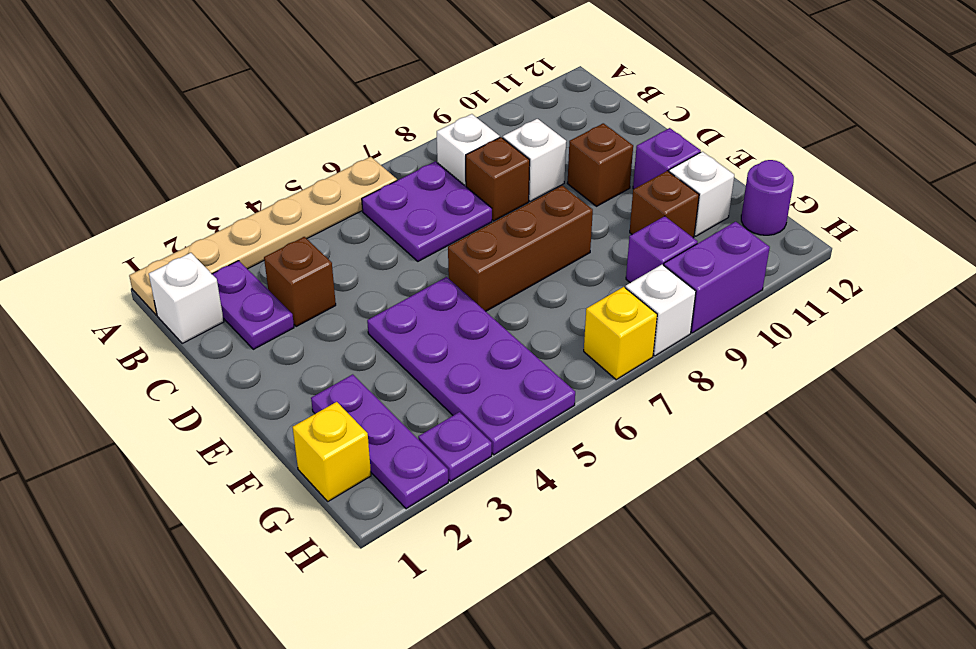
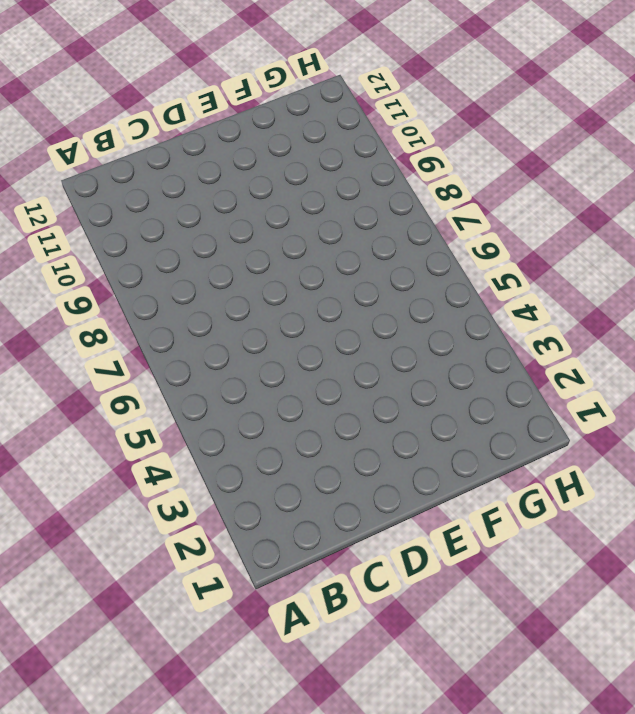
none -> tan 1x6 plate [129,157,397,315]
none -> white 1x1 brick [149,253,224,343]
none -> purple 1x2 plate [212,261,294,349]

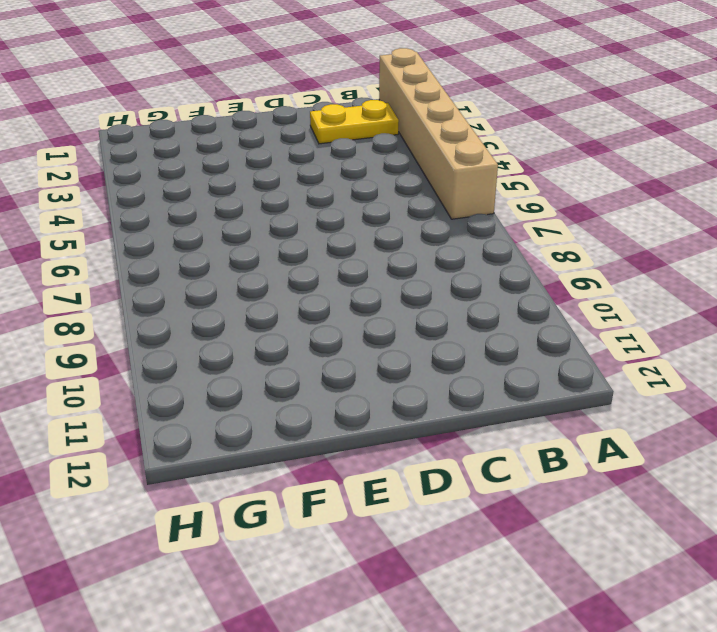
tan 1x6 brick [379,48,498,219] -> tan 1x6 plate [129,157,397,315]
yellow 1x2 plate [310,100,399,144] -> purple 1x2 plate [212,261,294,349]
none -> white 1x1 brick [149,253,224,343]
none -> purple 2x2 plate [362,161,492,261]
none -> white 1x1 brick [437,114,500,186]

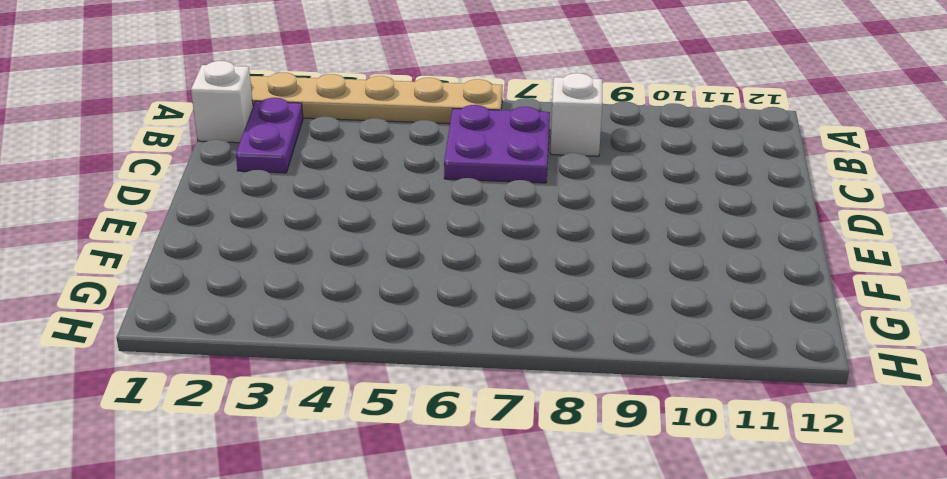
none -> brown 1x1 brick [264,237,336,327]
none -> brown 1x1 brick [466,137,530,221]
none -> white 1x1 brick [503,119,566,201]

